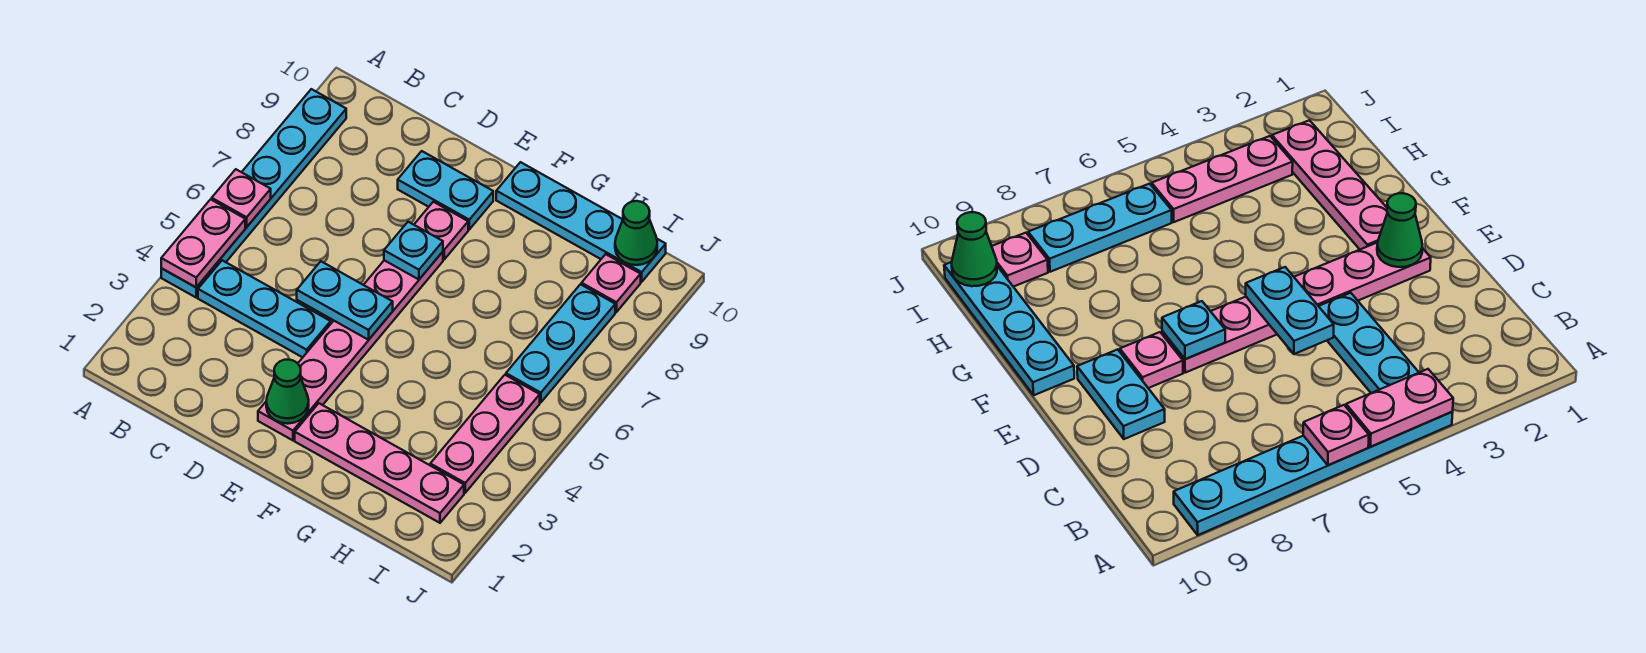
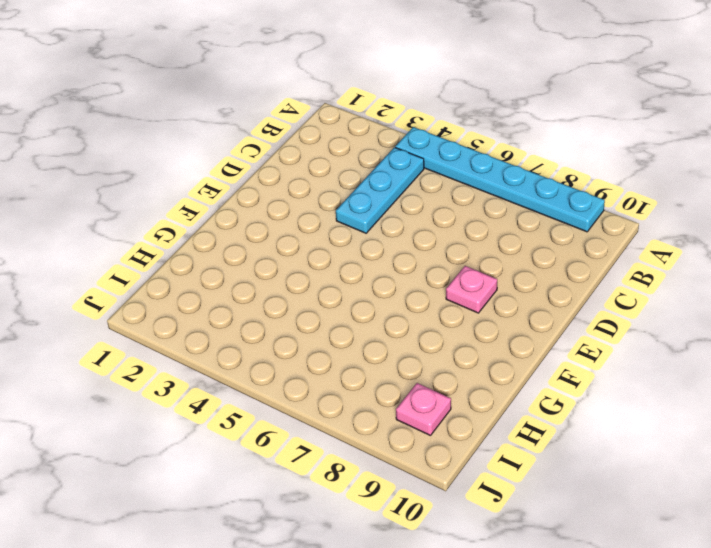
none -> cyan 1x2 plate [398,151,493,229]
none -> pink 1x6 plate [258,252,443,440]
none -> pink 1x4 plate [295,403,464,523]

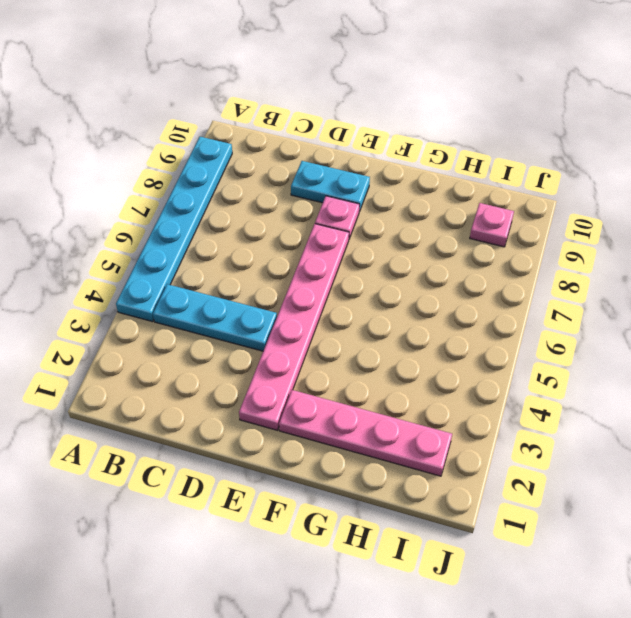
none -> cyan 1x4 plate [496,162,666,282]
none -> pink 1x3 plate [430,375,540,493]
none -> cyan 1x3 plate [506,284,615,402]

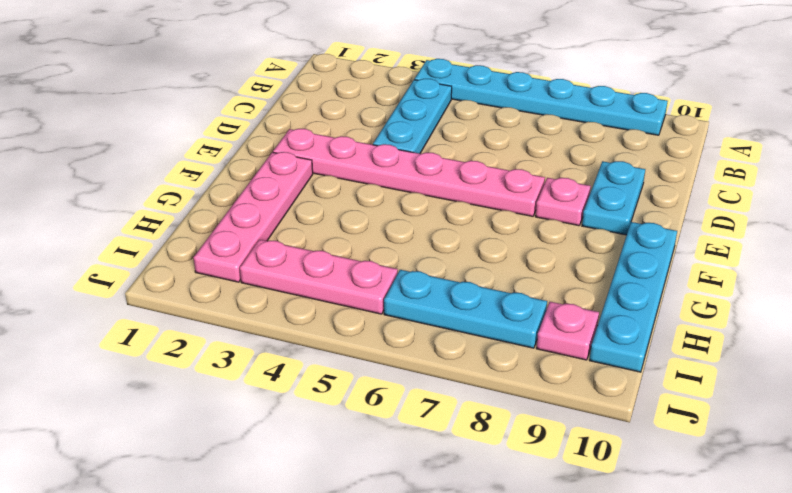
none -> pink 1x2 plate [161,199,245,287]
none -> pink 1x1 plate [212,169,271,227]
none -> cyan 1x2 plate [297,261,393,340]

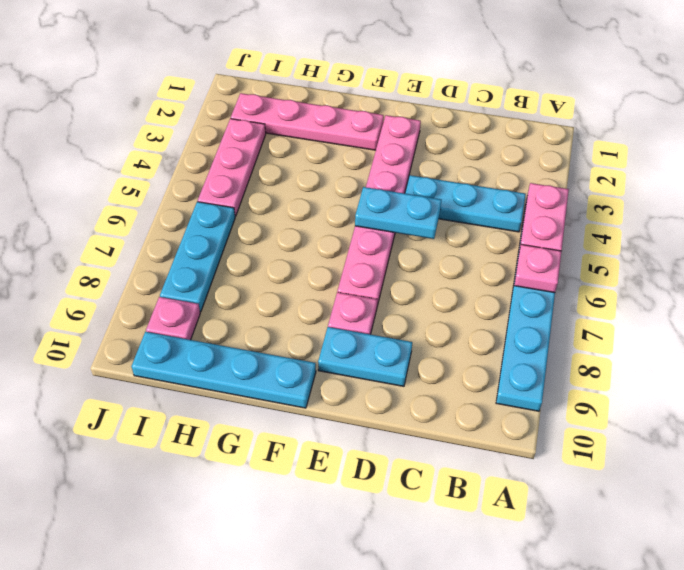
none -> green 1x1 cone [266,360,309,424]
none -> cyan 1x1 plate [384,222,443,279]
none -> green 1x1 cone [615,201,657,265]

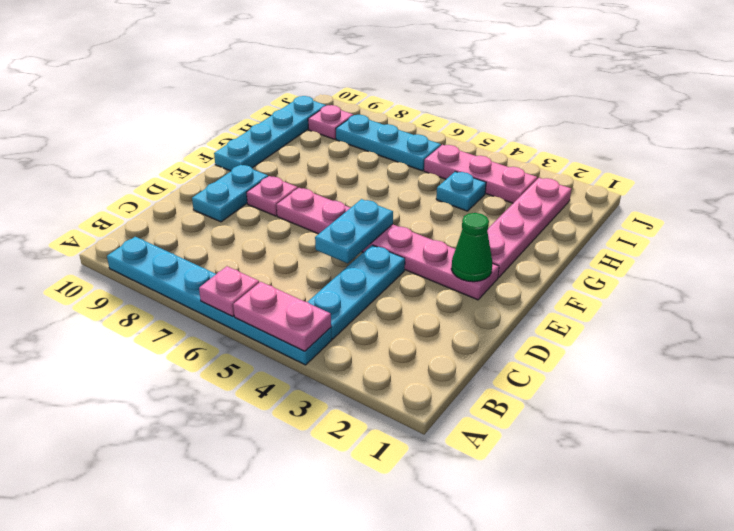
cyan 1x1 plate [436,172,486,211] -> cyan 1x1 plate moved to [384,222,443,279]
none -> green 1x1 cone [615,201,657,265]

